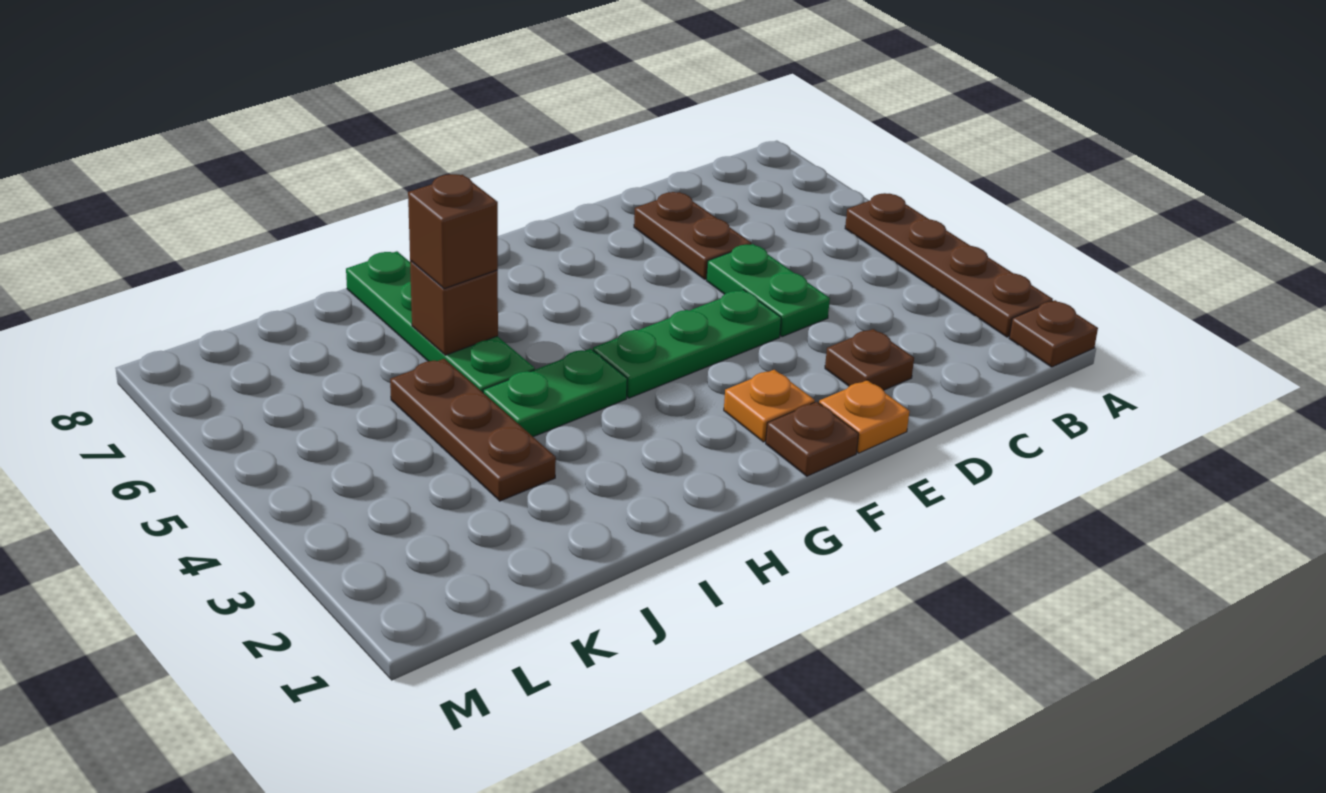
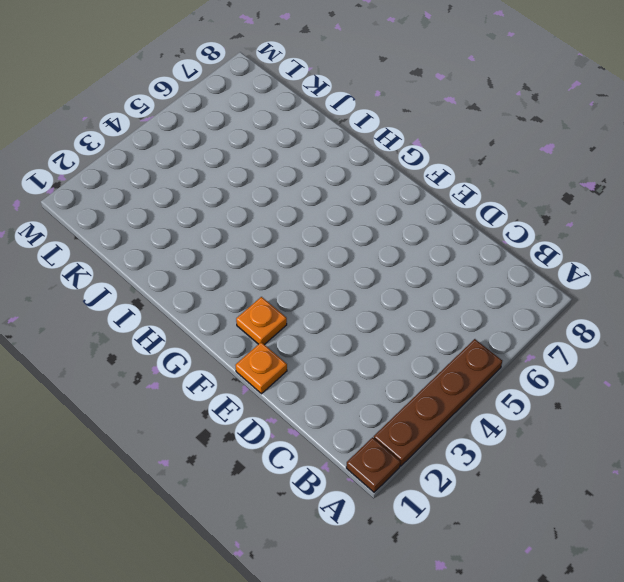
none -> brown 1x1 plate [825,329,914,390]
none -> green 1x2 plate [706,244,830,337]
none -> brown 1x2 plate [634,192,751,279]

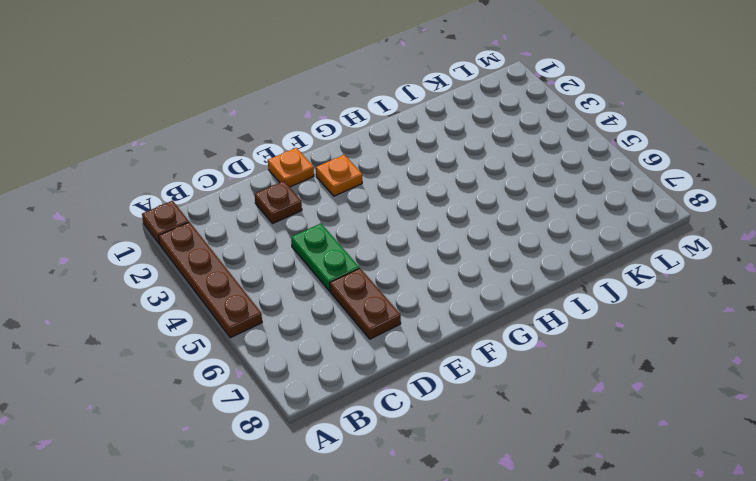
none -> green 1x3 plate [593,290,781,398]
none -> brown 1x1 plate [766,402,859,476]
none -> green 1x2 plate [483,349,627,437]

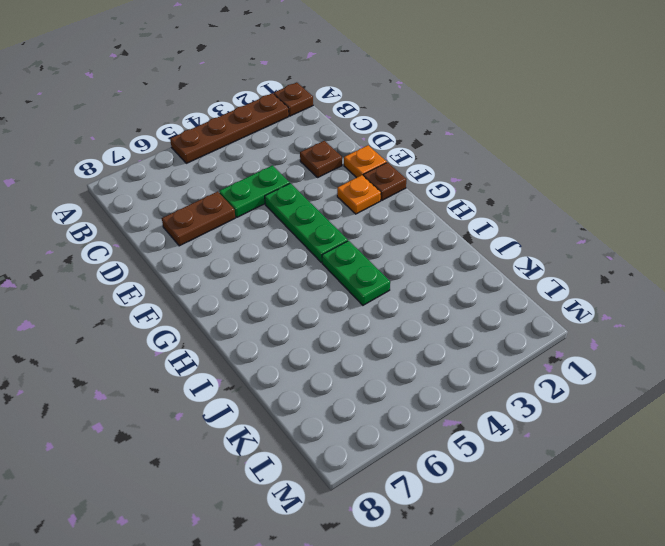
none -> green 1x4 plate [346,251,535,392]
none -> brown 1x3 plate [390,359,556,501]
none -> brown 1x1 brick [410,261,498,355]

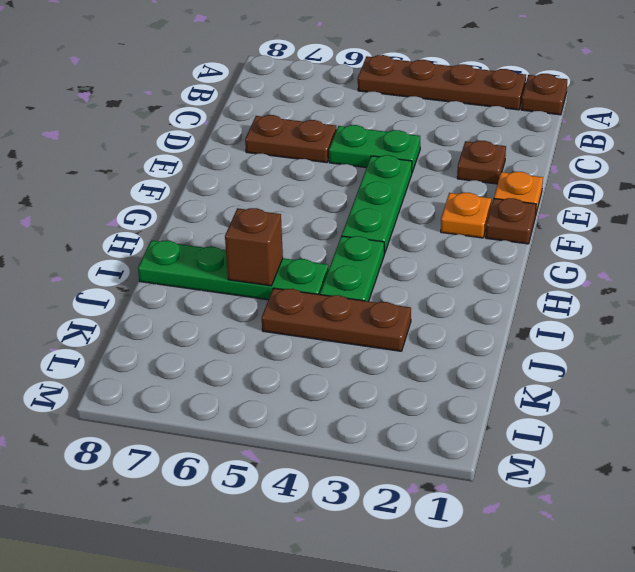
none -> brown 1x1 brick [408,174,498,289]

